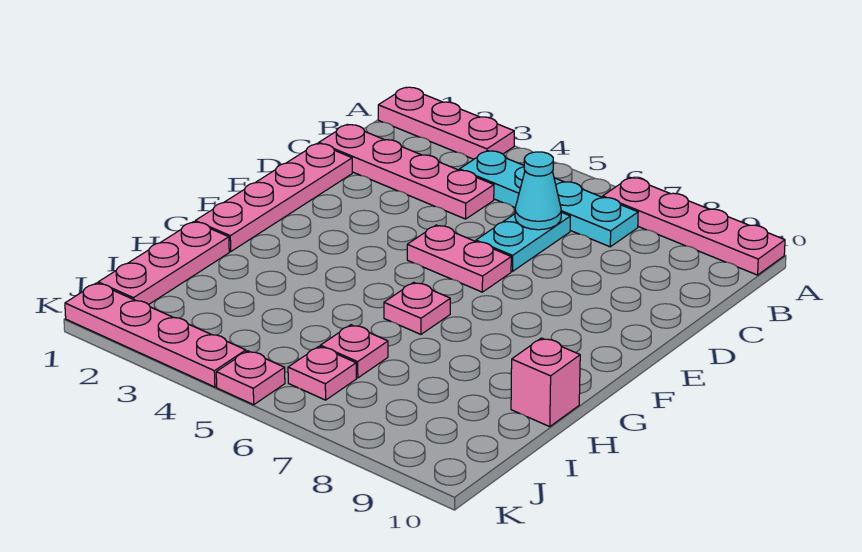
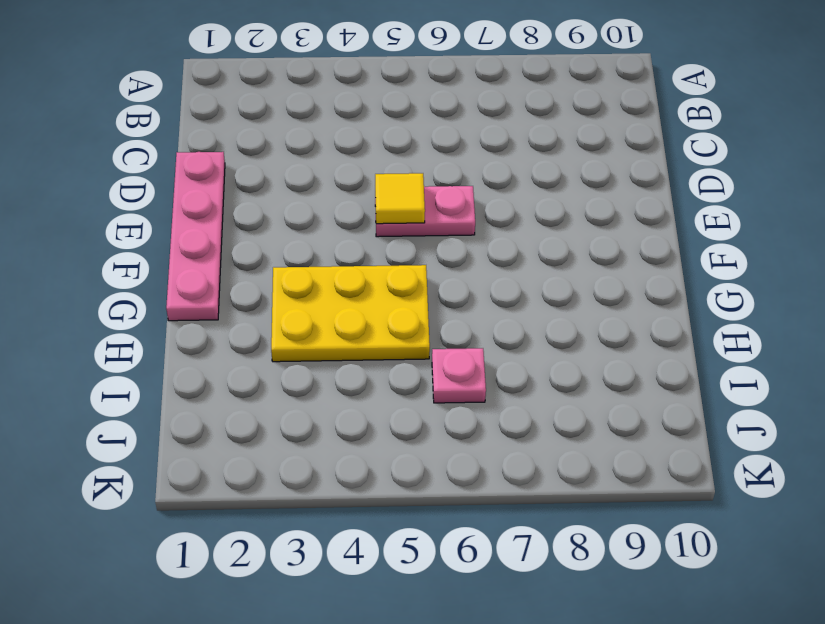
yellow 1x1 tile [375,173,425,224] -> none
yellow 2x3 plate [271,265,430,362] -> none
none -> pink 1x3 plate [378,87,514,159]
none -> pink 1x4 plate [603,178,785,275]
none -> cyan 1x4 plate [459,151,638,247]

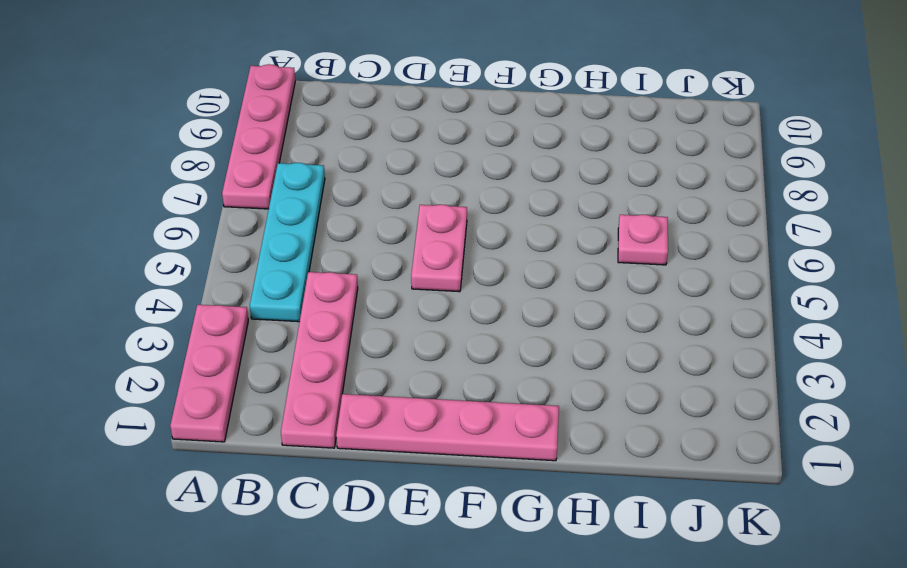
none -> cyan 1x2 plate [476,212,570,271]
none -> pink 1x1 plate [384,282,450,334]
none -> pink 1x3 plate [98,222,229,304]

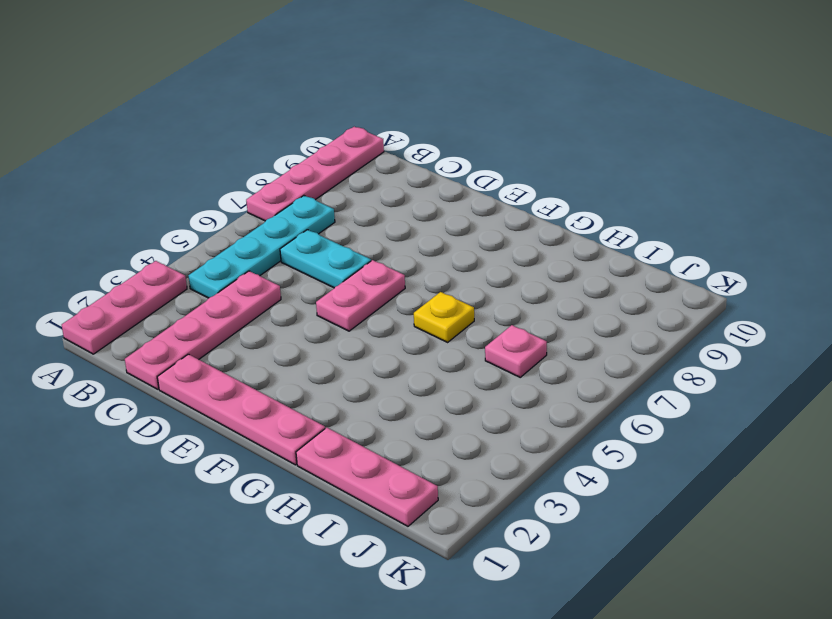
yellow 1x1 plate [414,292,474,342] -> pink 1x1 plate [384,282,450,334]
none -> pink 1x1 brick [511,338,580,427]
none -> pink 1x1 plate [288,347,356,400]
none -> pink 1x4 plate [65,283,246,387]

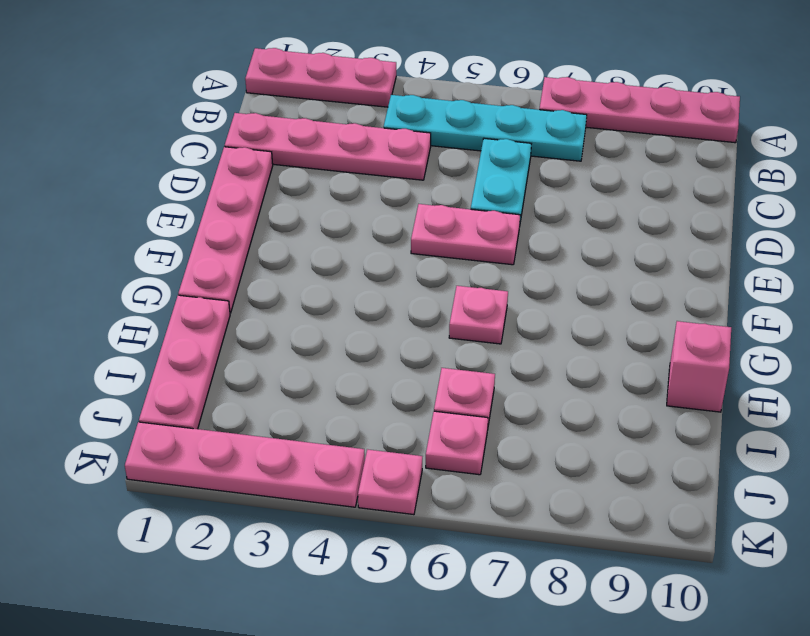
none -> cyan 1x1 cone [515,152,561,230]

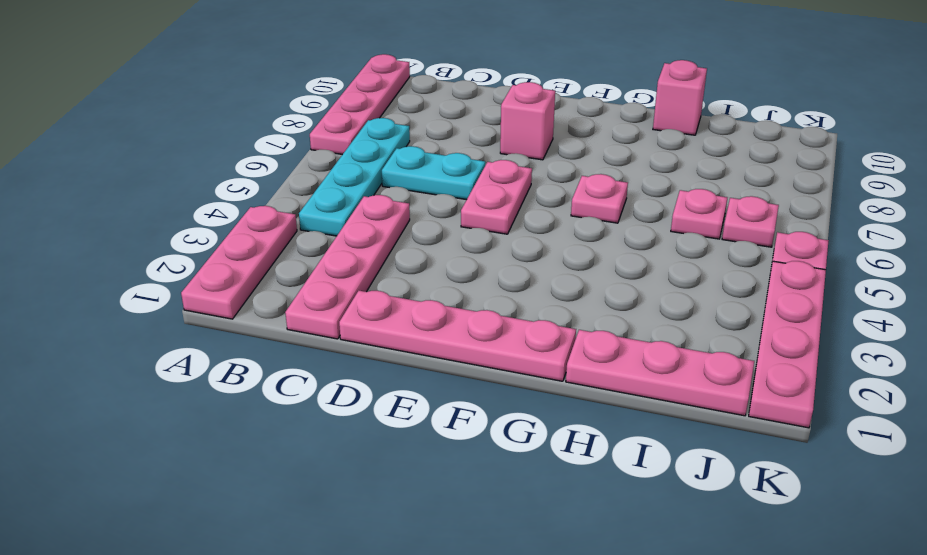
pink 1x1 brick [500,82,555,160] -> none
none -> cyan 1x1 cone [515,152,561,230]

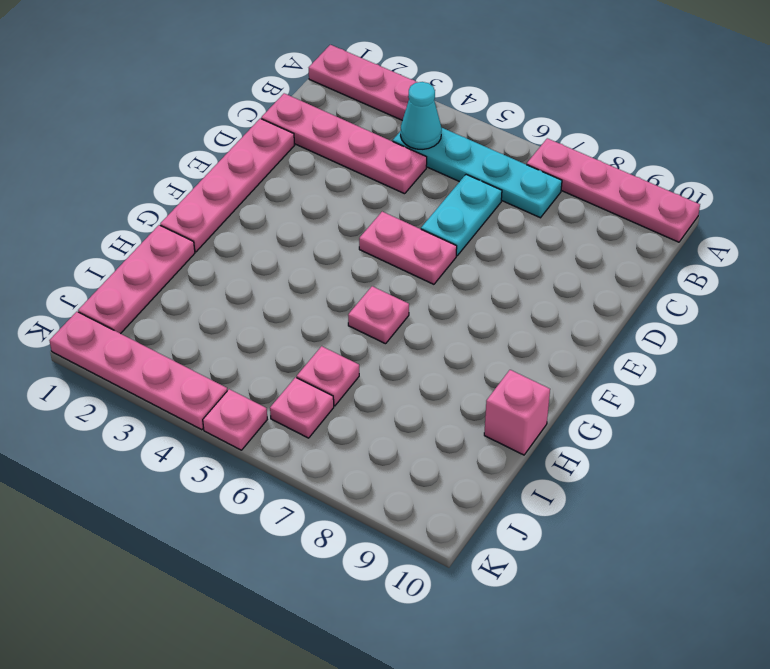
cyan 1x1 cone [401,82,442,149] -> cyan 1x1 cone moved to [515,152,561,230]

